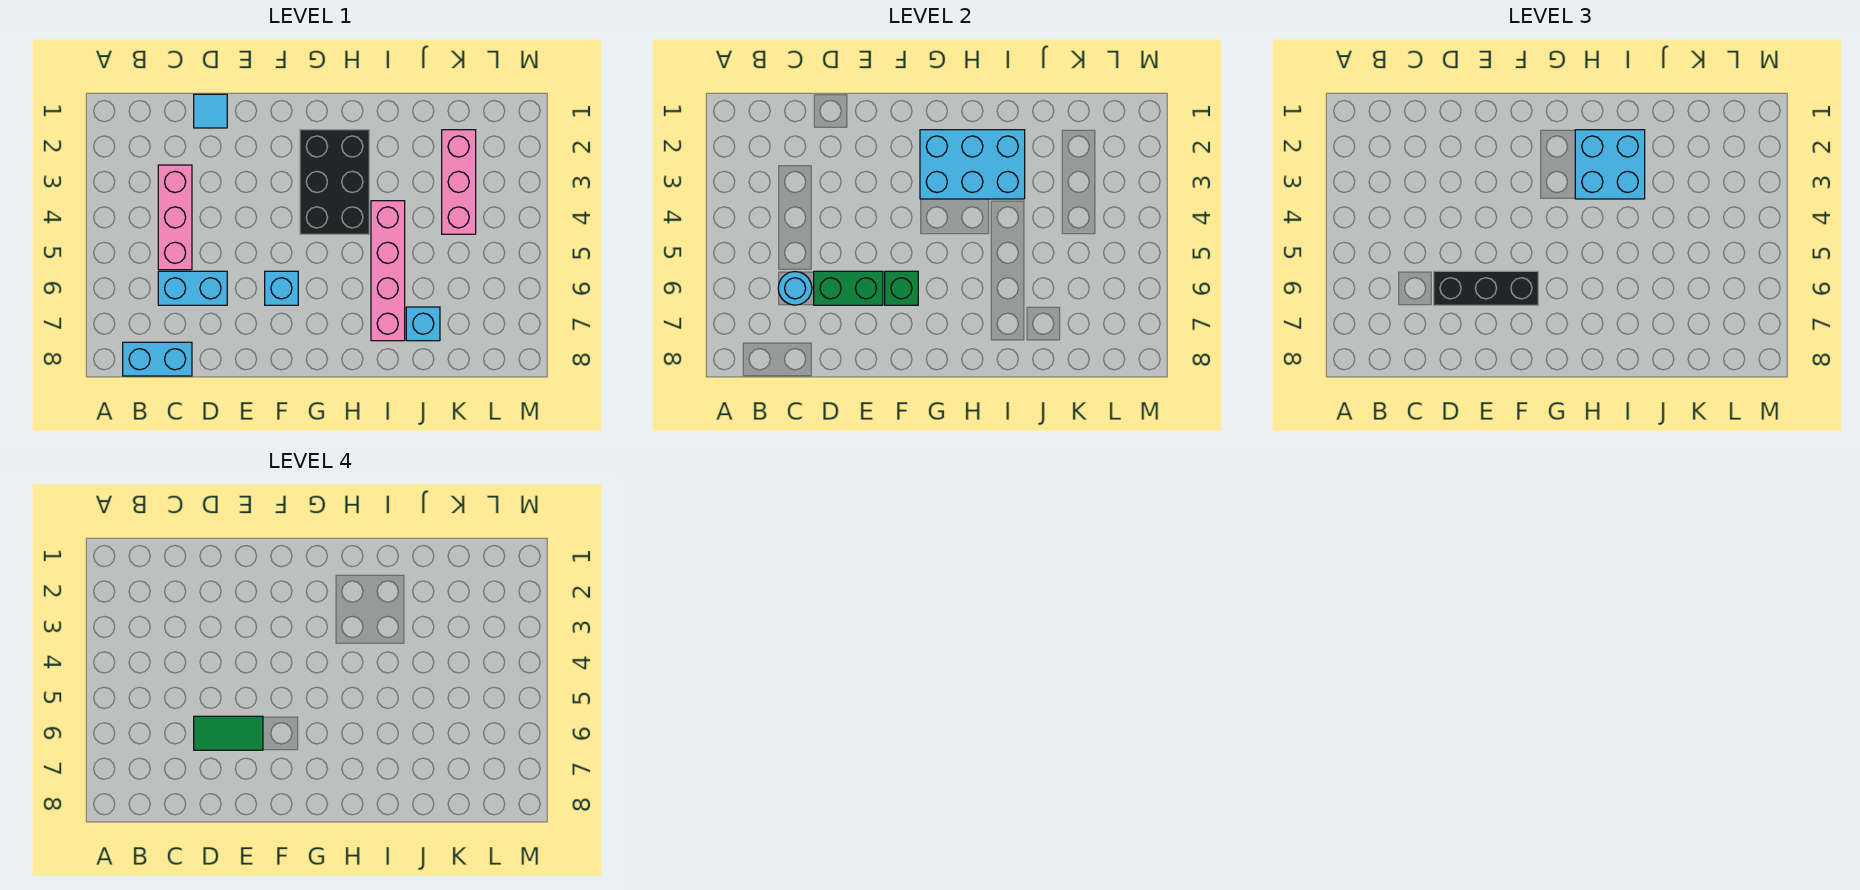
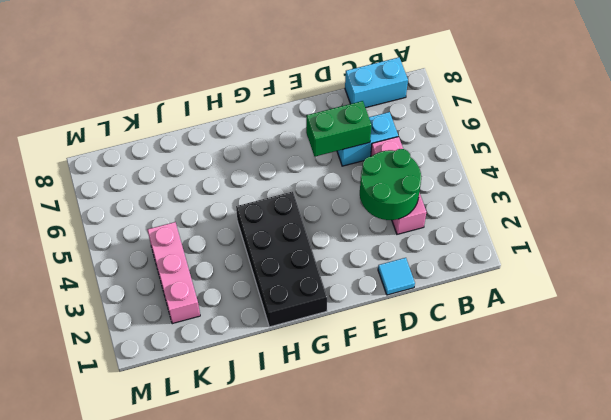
green 2x2 round brick [360,149,421,220] -> none
black 2x4 brick [236,192,327,327] -> black 2x3 brick [300,130,369,234]
none -> cyan 1x1 brick [265,271,298,305]
none -> pink 1x4 brick [371,201,405,341]
none -> cyan 1x1 brick [406,307,440,341]

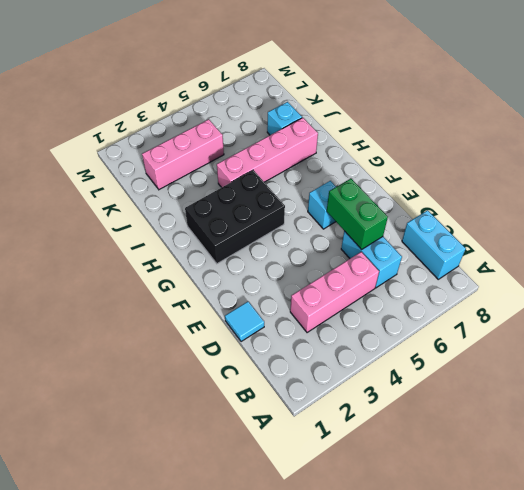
none -> cyan 1x1 round brick [778,272,812,305]
none -> green 1x1 brick [885,271,918,305]
none -> cyan 2x3 brick [920,130,1025,199]

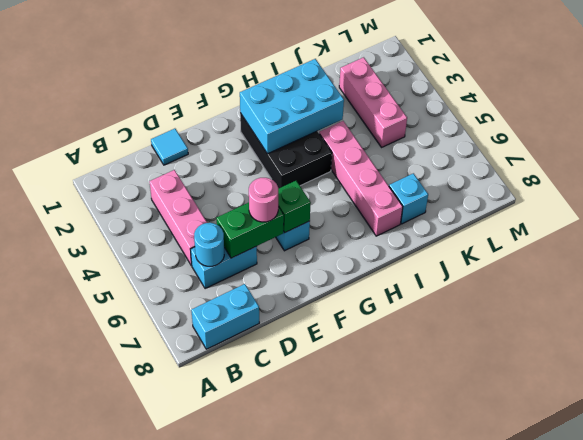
pink 1x1 round brick [249,178,278,222] -> black 1x3 brick [1434,271,1538,305]
none -> cyan 2x2 brick [1575,130,1645,199]
none -> green 1x2 tile [194,716,263,750]

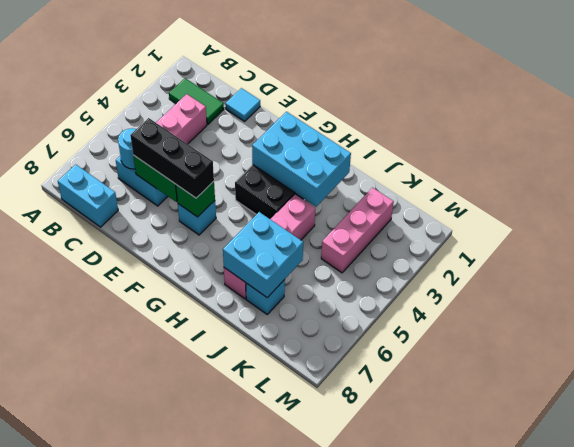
green 1x2 tile [169,78,224,125] -> green 1x2 tile moved to [194,716,263,750]
cyan 2x2 brick [223,212,303,298] -> cyan 2x2 brick moved to [1575,130,1645,199]

